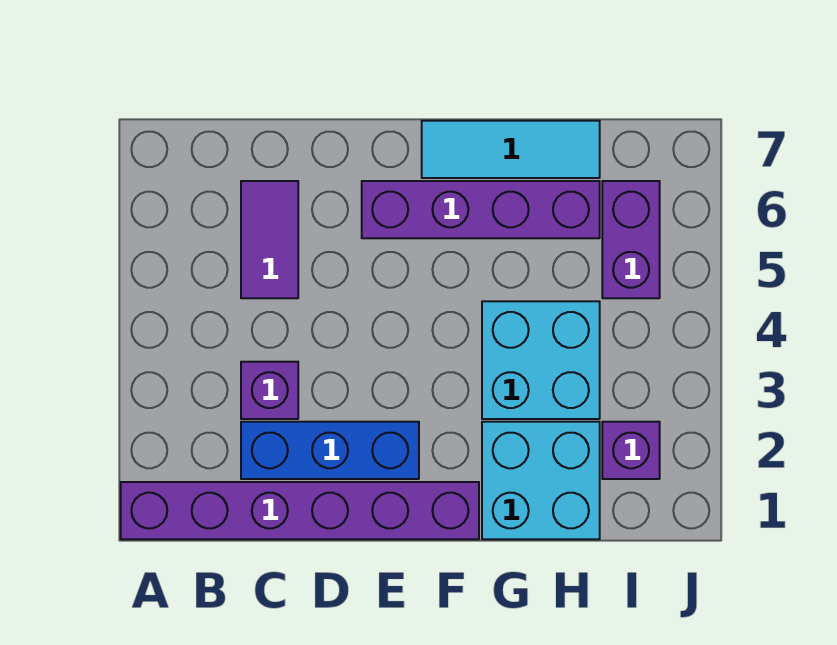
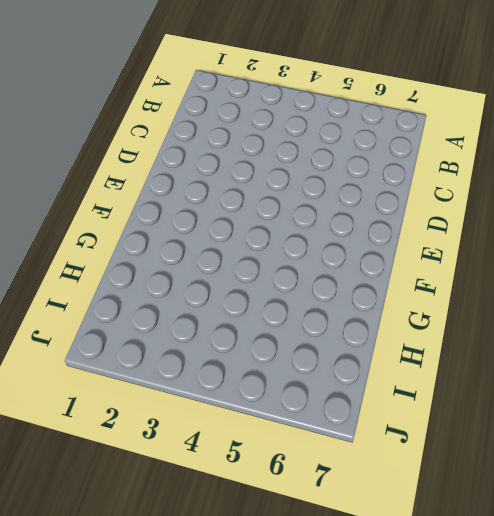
none -> purple 1x6 brick [121,482,479,539]
none -> blue 1x3 brick [241,422,419,479]

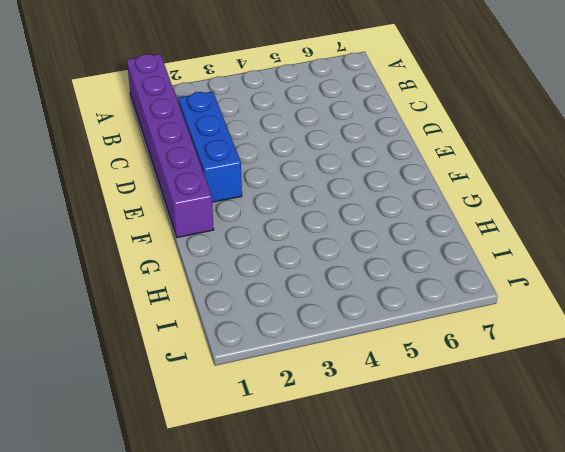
none -> purple 1x1 brick [241,362,298,419]
none -> purple 1x2 tile [241,181,298,298]

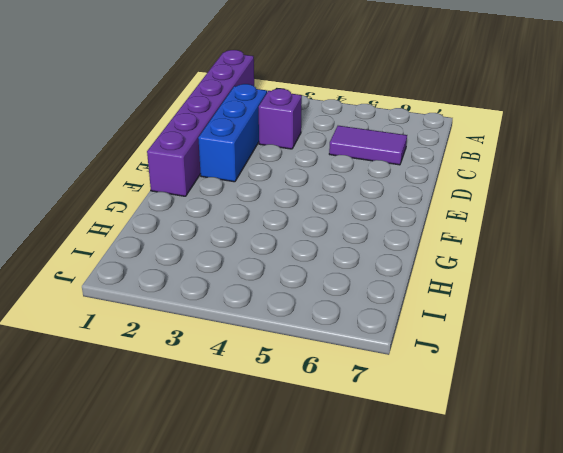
none -> purple 1x4 brick [362,181,600,238]
none -> cyan 1x3 tile [422,121,600,178]

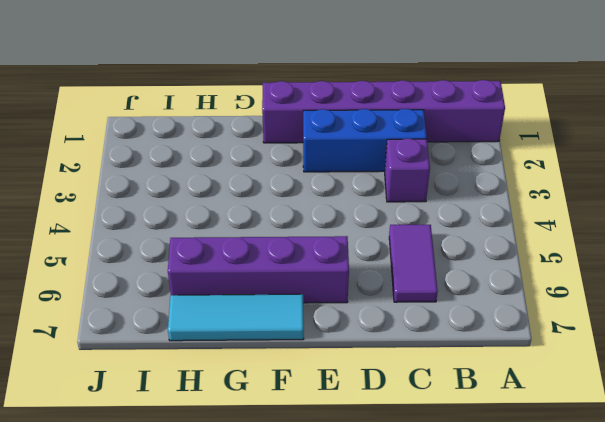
none -> cyan 2x2 brick [482,422,600,539]
none -> cyan 2x2 brick [482,301,600,419]

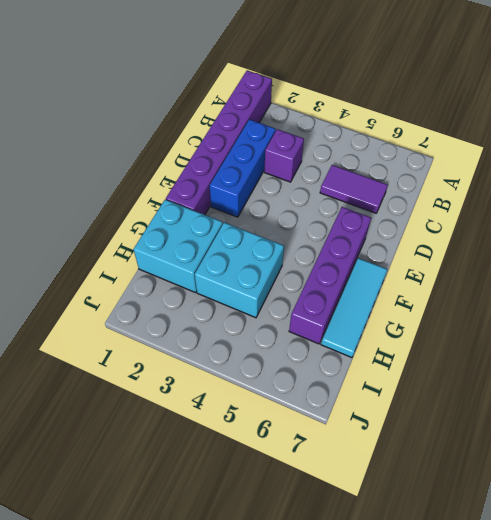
none -> purple 1x1 brick [602,422,660,479]
none -> purple 1x2 brick [602,181,660,298]

